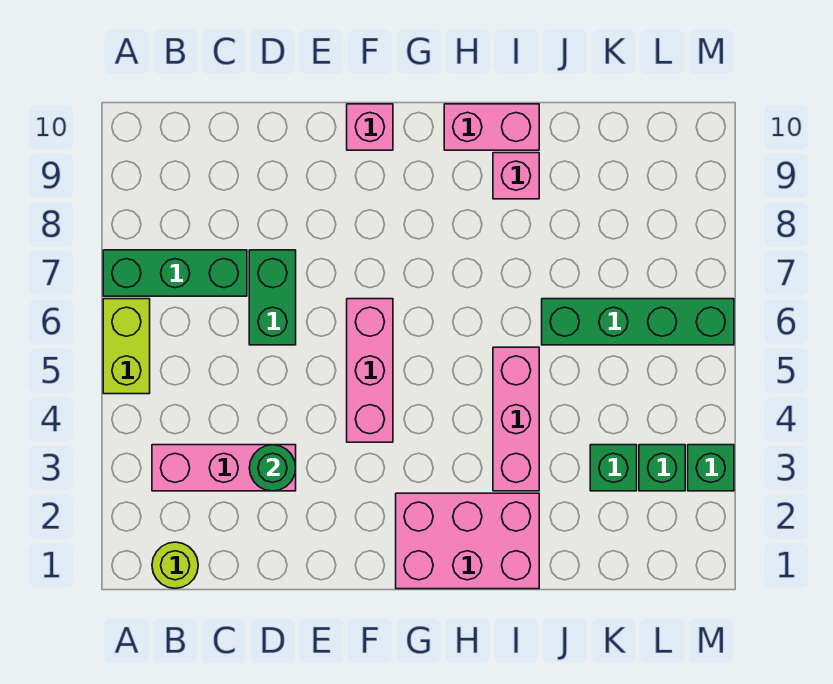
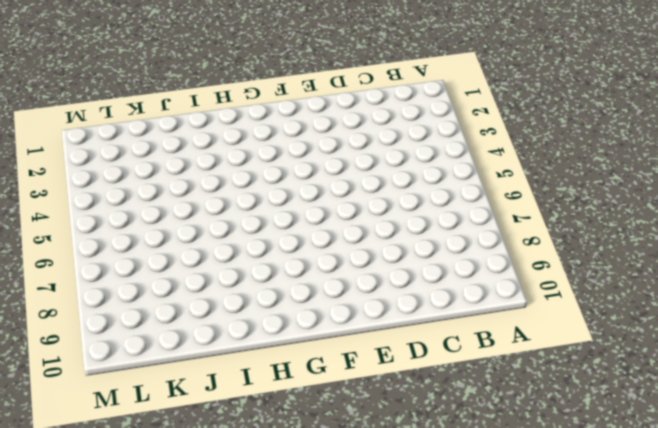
none -> lime 1x2 brick [103,299,150,394]
none -> green 1x3 brick [103,250,247,296]
none -> lime 1x1 round brick [152,542,198,588]

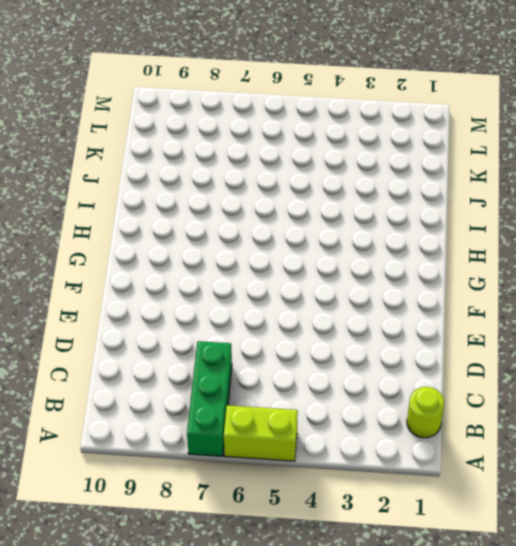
none -> pink 1x3 brick [152,445,296,491]
none -> green 1x2 brick [249,250,296,345]
none -> pink 1x3 brick [347,299,393,442]

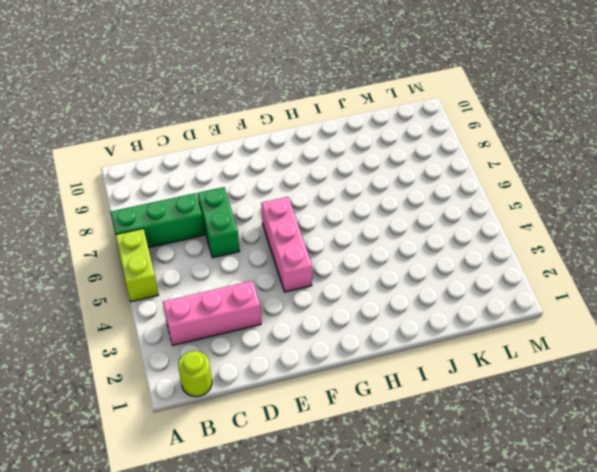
none -> pink 1x1 brick [347,104,393,150]
none -> pink 2x3 brick [396,493,539,589]
none -> pink 1x2 brick [444,104,539,150]

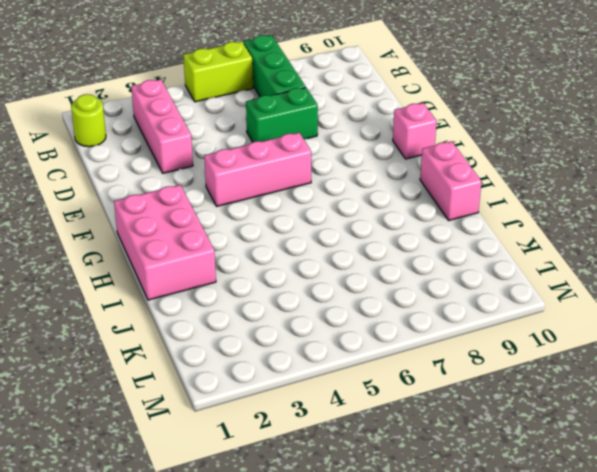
none -> pink 1x3 brick [493,347,539,491]
none -> pink 1x1 brick [493,153,539,199]
none -> green 1x4 brick [542,299,734,345]

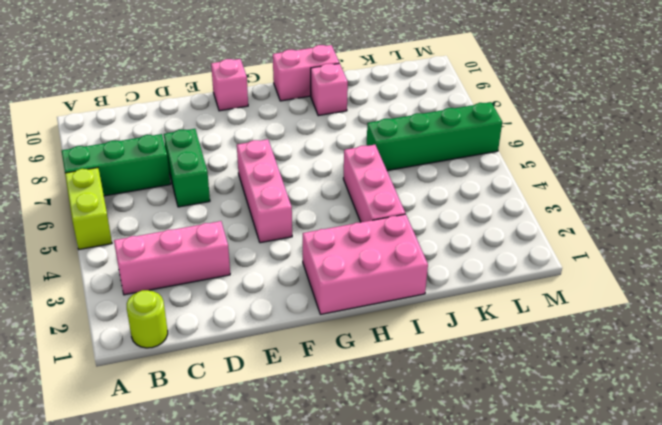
none -> green 1x1 brick [590,445,637,491]
none -> green 1x1 brick [639,445,685,491]
none -> green 1x1 brick [688,445,734,491]

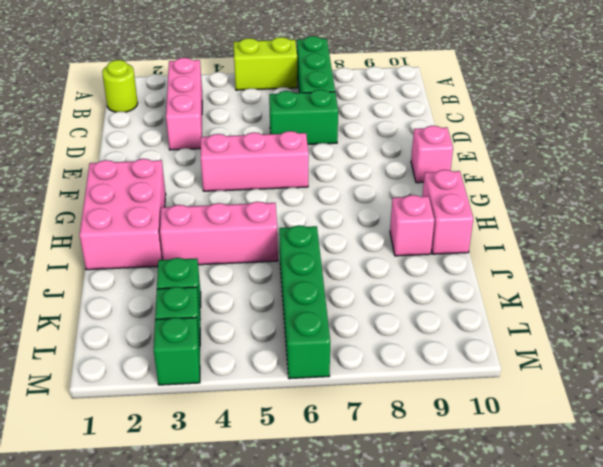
none -> green 1x1 round brick [249,445,296,491]

